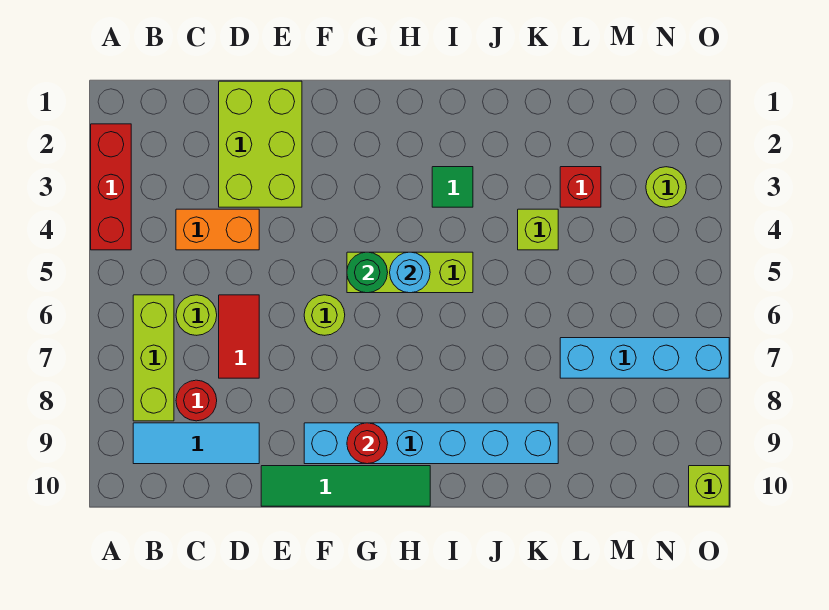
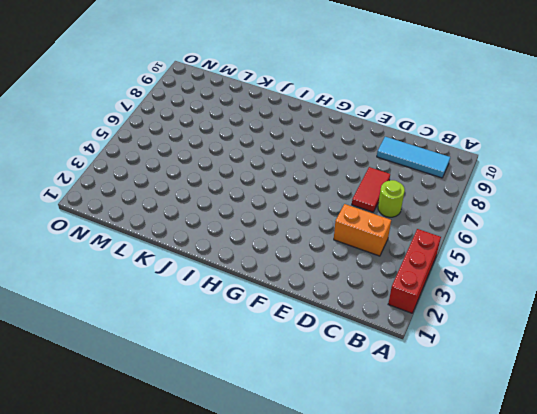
none -> lime 1x3 brick [133,295,174,421]
none -> red 1x1 round brick [176,380,217,421]
none -> lime 2x3 brick [219,81,302,207]

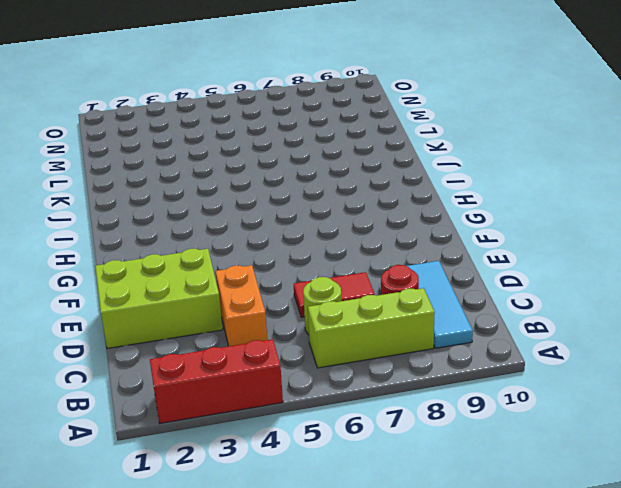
none -> green 1x4 tile [261,466,430,506]
none -> lime 1x1 round brick [304,295,345,335]
none -> cyan 1x6 brick [304,423,558,464]

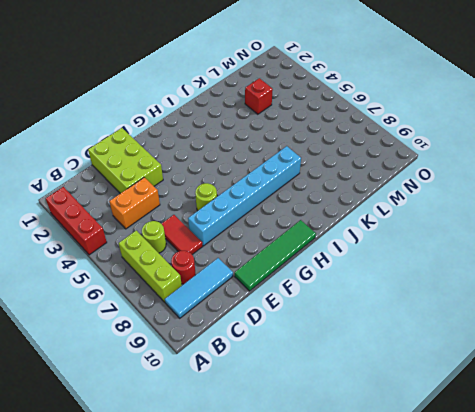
cyan 1x6 brick [188,146,301,246] -> cyan 1x6 brick moved to [304,423,558,464]
none -> lime 1x3 brick [347,252,473,293]
none -> green 1x1 tile [432,167,473,207]
none -> lime 1x1 brick [518,209,558,250]

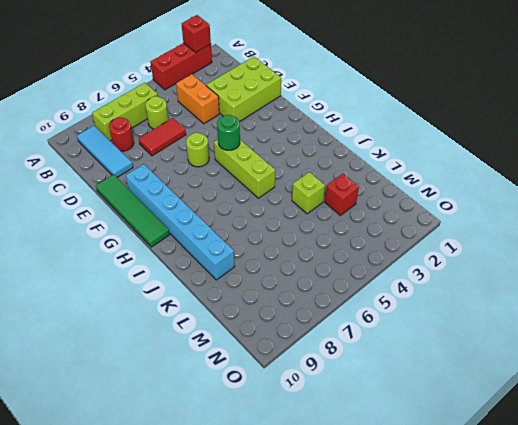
red 1x1 brick [182,15,211,52] -> none
none -> green 1x1 tile [432,167,473,207]
none -> cyan 1x4 brick [560,338,729,378]
none -> lime 1x1 round brick [646,167,686,207]

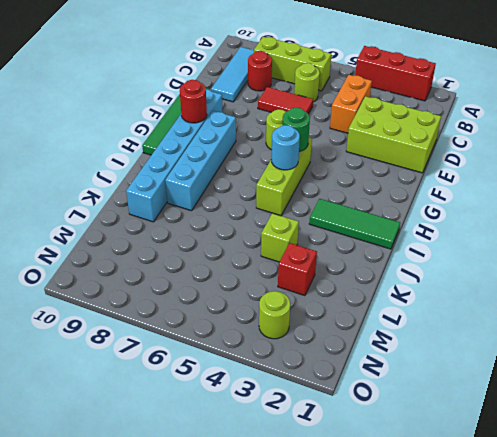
cyan 1x4 brick [165,111,236,211] -> cyan 1x4 brick moved to [560,338,729,378]
green 1x3 tile [309,199,400,249] -> green 1x1 tile [432,167,473,207]
none -> lime 1x1 brick [689,466,729,506]

